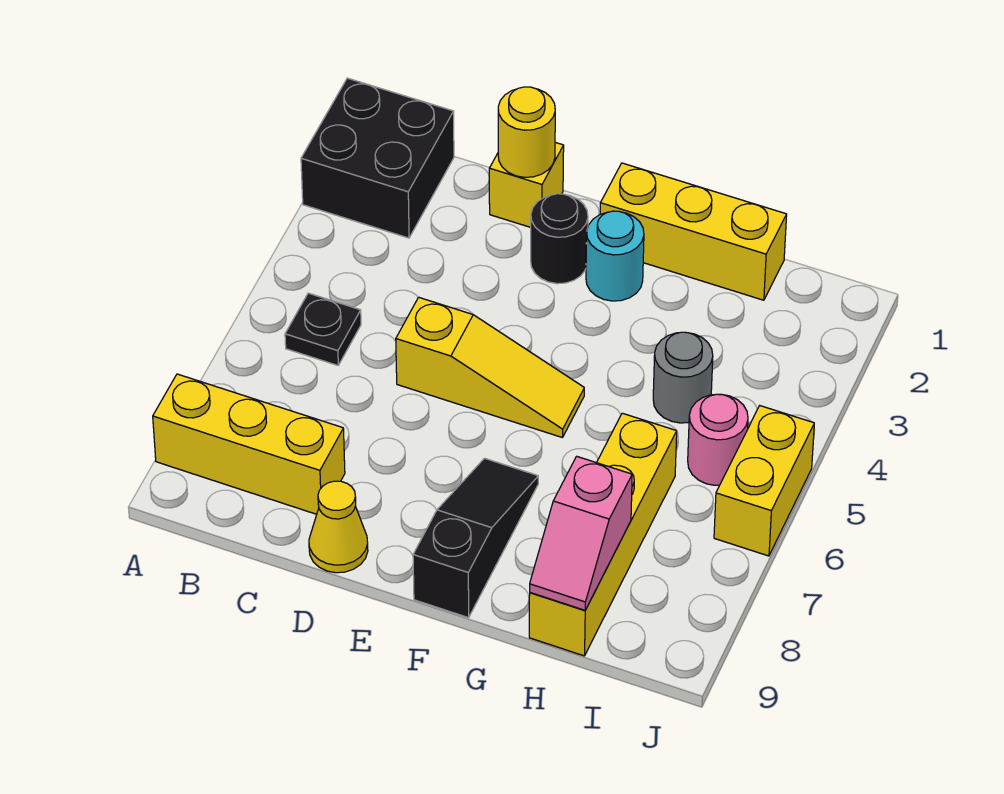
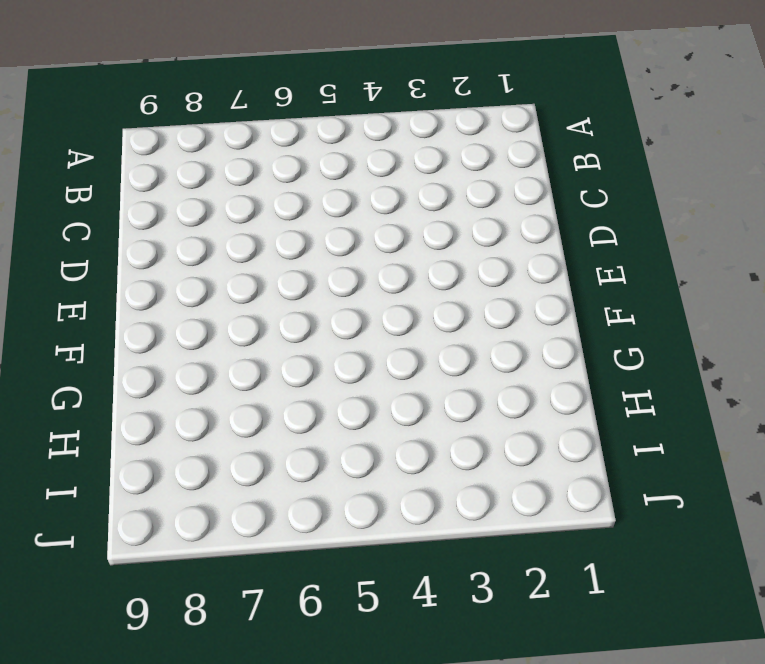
none -> black 2x2 brick [301,78,454,238]
none -> yellow 1x3 brick [153,374,345,514]
none -> black 1x1 plate [285,293,361,365]

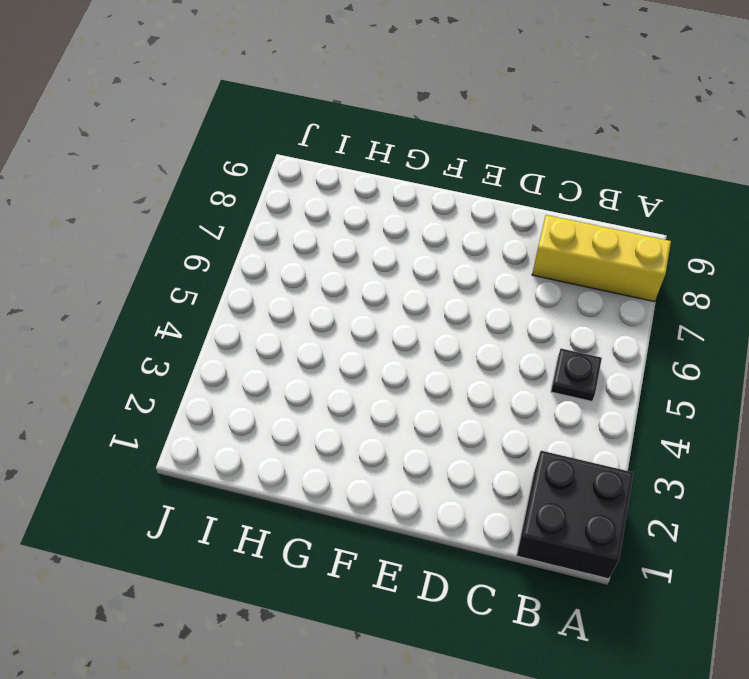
none -> yellow 1x1 brick [489,142,564,227]
none -> yellow 1x3 slope [396,297,584,438]
none -> yellow 1x1 cone [309,481,368,573]

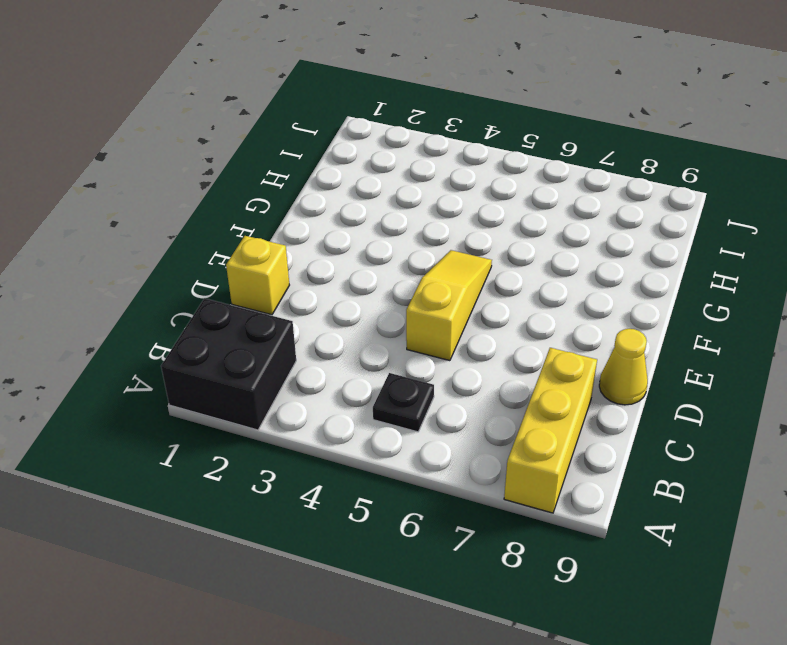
none -> black 1x1 round brick [531,194,588,284]
none -> yellow 1x3 brick [600,163,787,300]
none -> cyan 1x1 round brick [586,211,644,301]

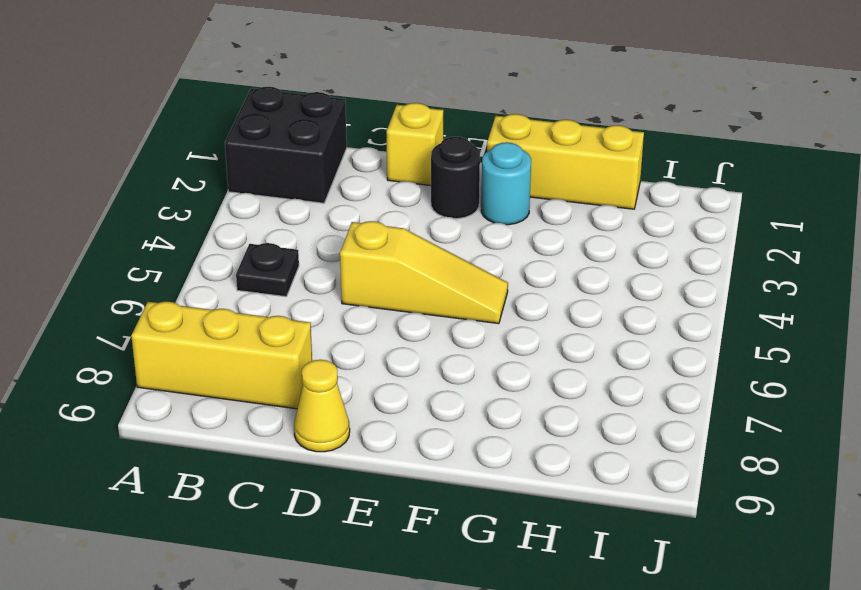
none -> black 1x3 slope [413,458,538,618]
none -> grey 1x1 round brick [653,332,713,423]
none -> yellow 1x4 brick [529,413,677,656]

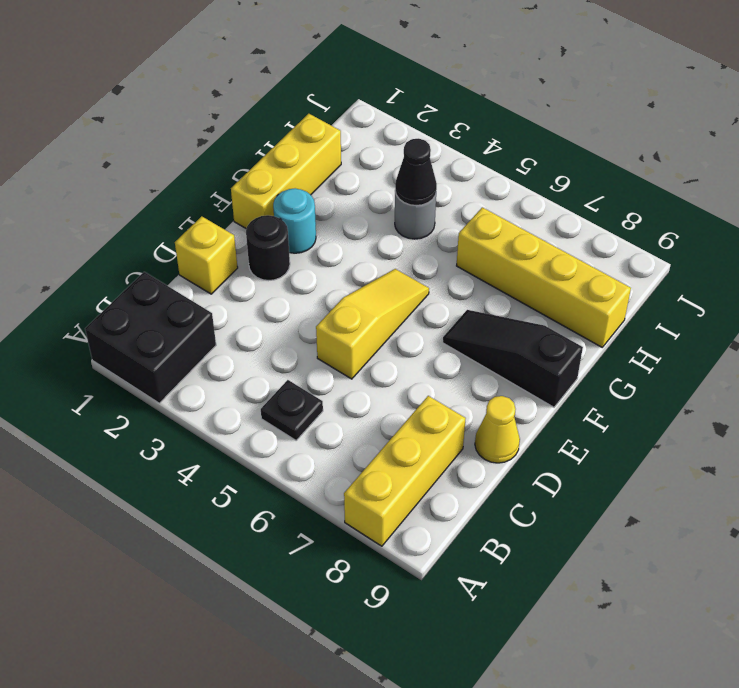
black 1x1 cone [395,139,437,206] -> none
none -> pink 1x1 round brick [688,394,748,485]
none -> yellow 1x2 brick [714,406,814,556]
none -> yellow 1x1 round brick [498,87,555,177]

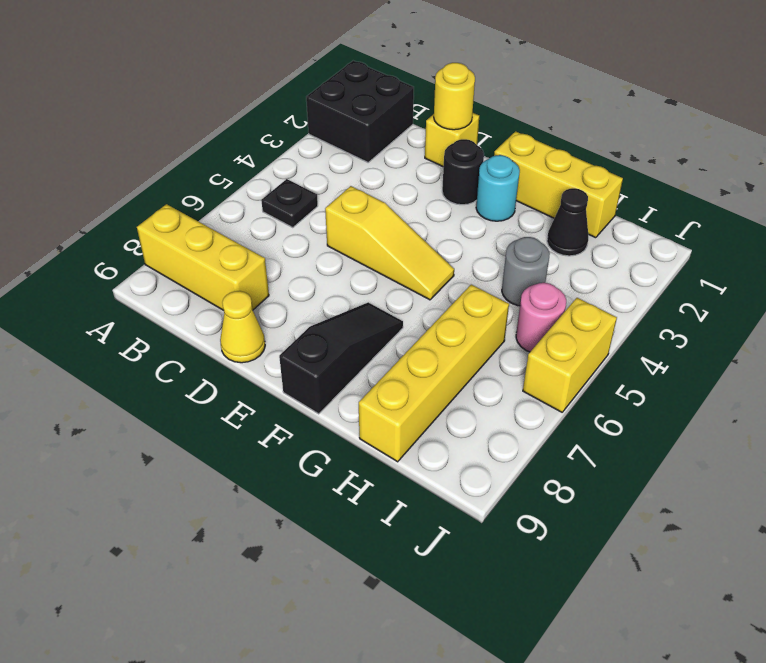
black 1x1 cone [547,188,588,256] -> none
none -> pink 1x2 slope [530,456,632,610]

